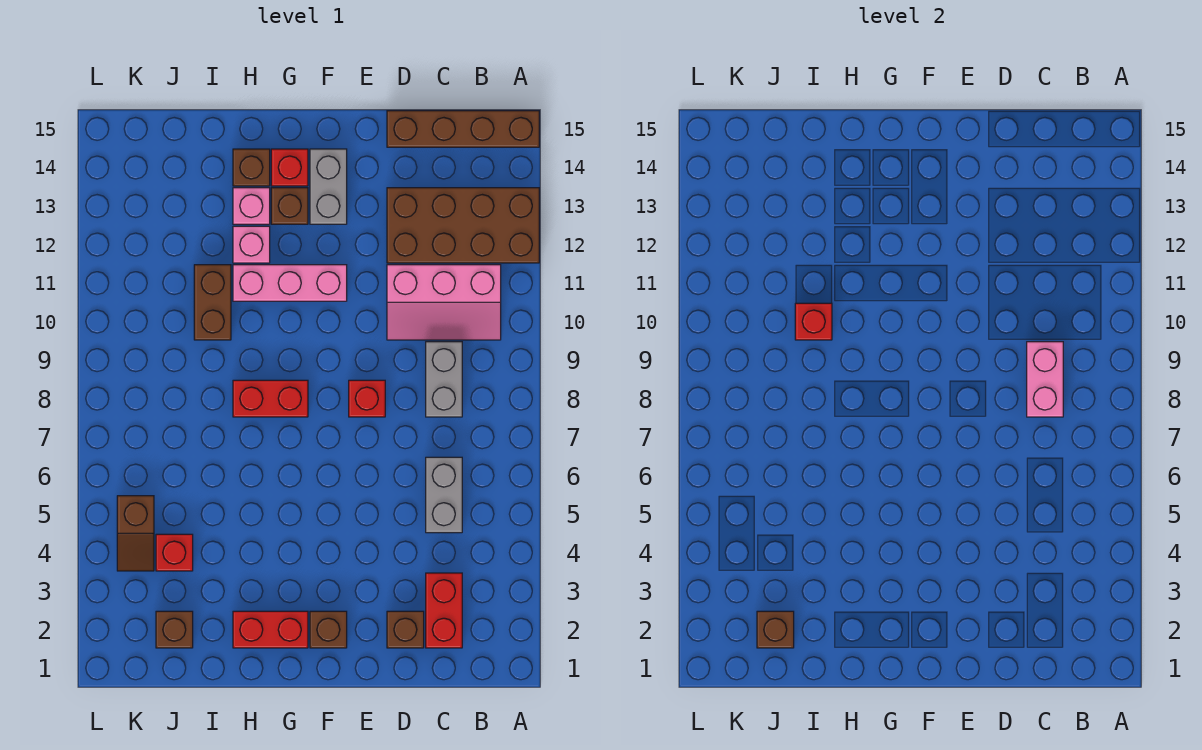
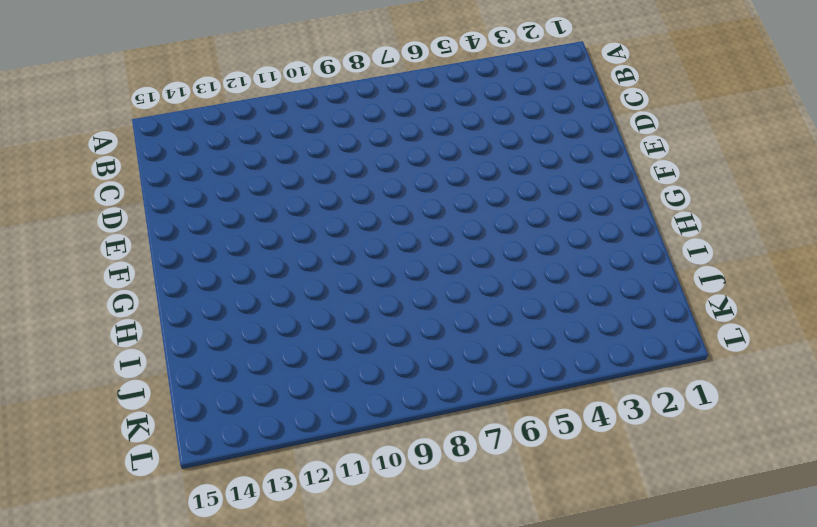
none -> brown 2x4 brick [387,188,539,263]
none -> brown 1x4 brick [387,111,539,147]
none -> pink 2x3 slope [387,265,501,340]

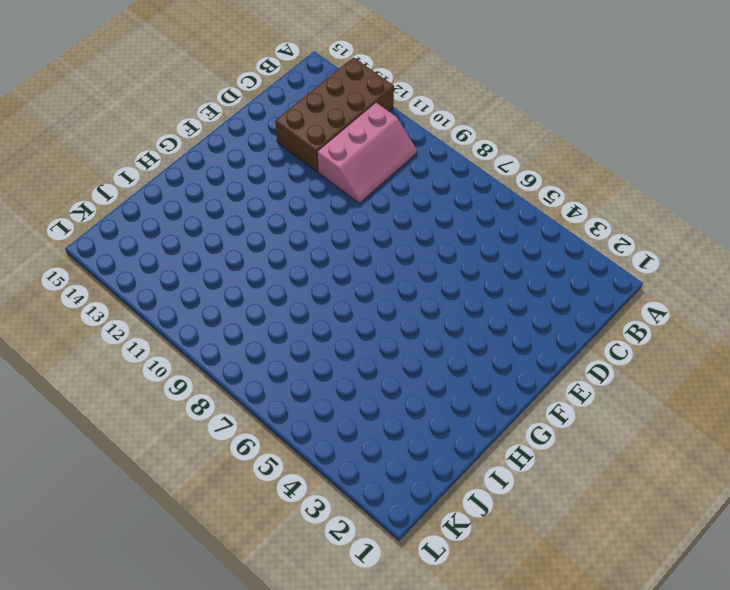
none -> brown 1x4 brick [387,111,539,147]
none -> red 1x2 brick [426,573,462,648]
none -> grey 1x2 brick [426,457,462,533]

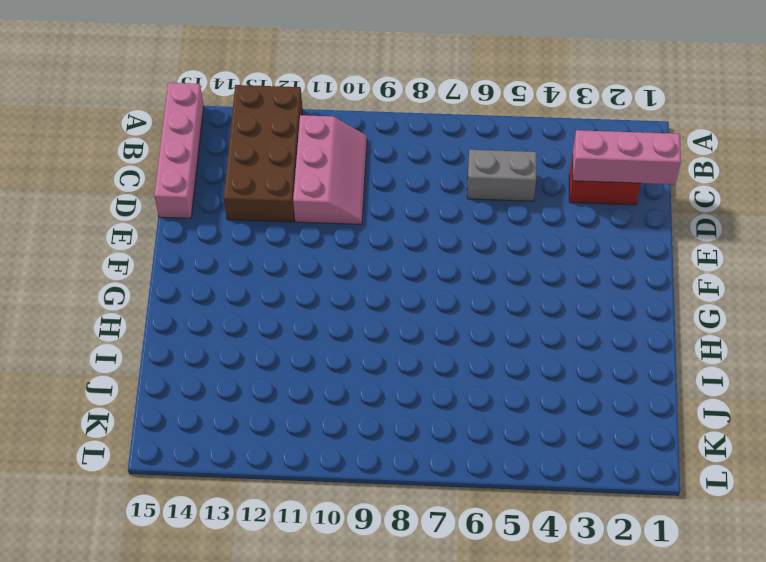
pink 1x4 brick [154,83,204,218] -> brown 1x4 brick [387,111,539,147]
pink 1x3 brick [573,130,681,184] -> pink 1x3 brick turned to [233,265,347,301]
none -> grey 1x2 brick [426,342,462,417]
none -> brown 1x1 brick [387,611,424,648]
none -> red 1x1 brick [349,380,385,417]

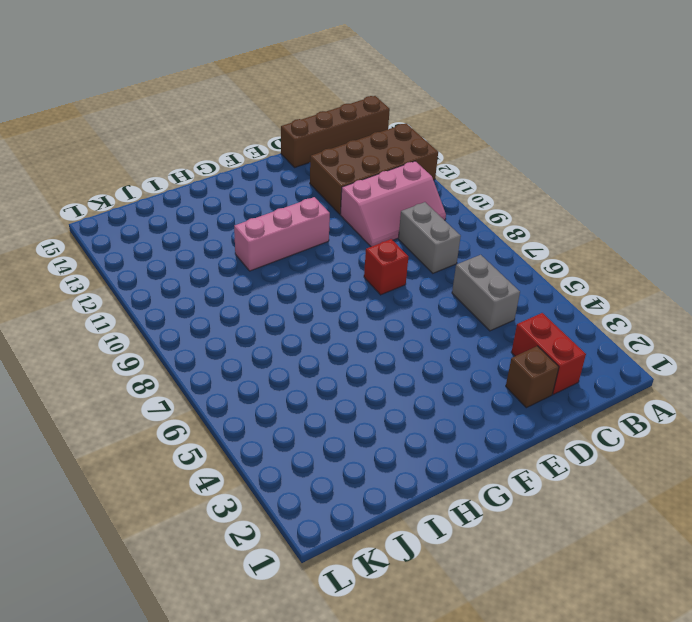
none -> brown 1x1 brick [310,611,347,648]
none -> grey 1x2 brick [310,149,347,224]
none -> red 1x2 brick [233,611,308,648]

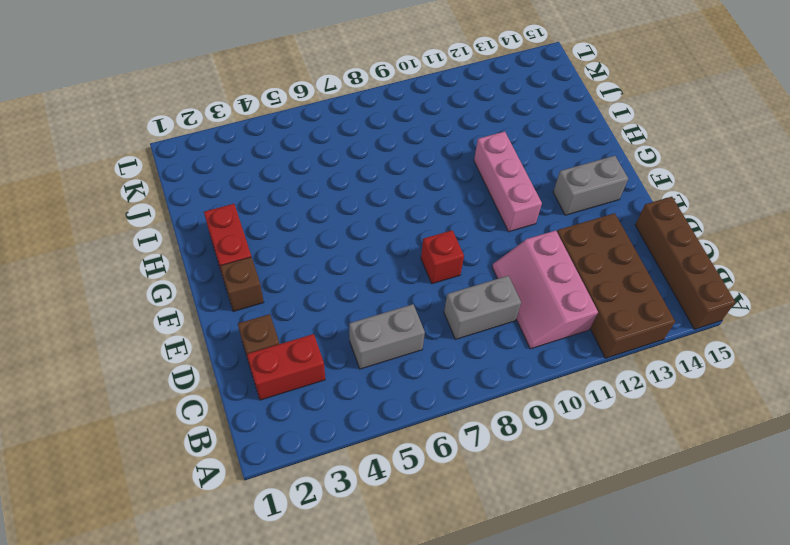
none -> red 1x2 brick [233,380,308,417]
none -> brown 1x1 brick [271,188,308,224]
none -> red 1x1 brick [271,149,308,186]

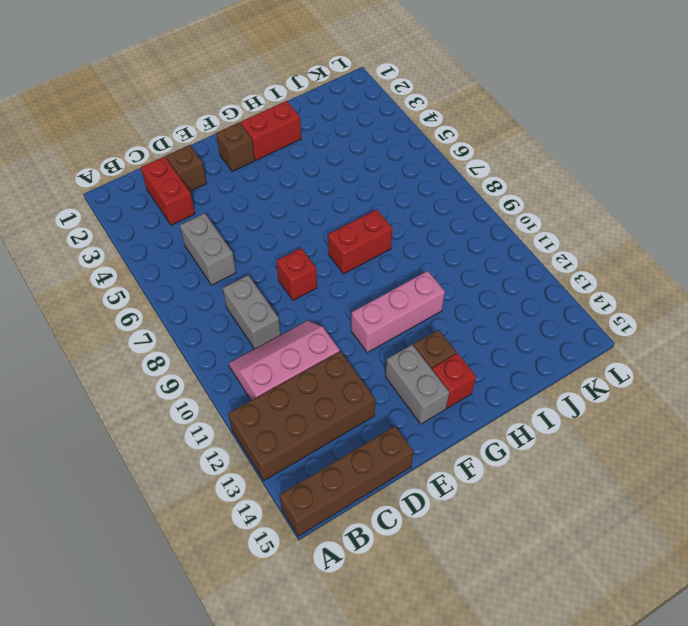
none -> pink 1x1 brick [233,226,270,263]
none -> pink 1x1 brick [233,188,270,224]
none -> brown 1x1 brick [233,149,270,186]

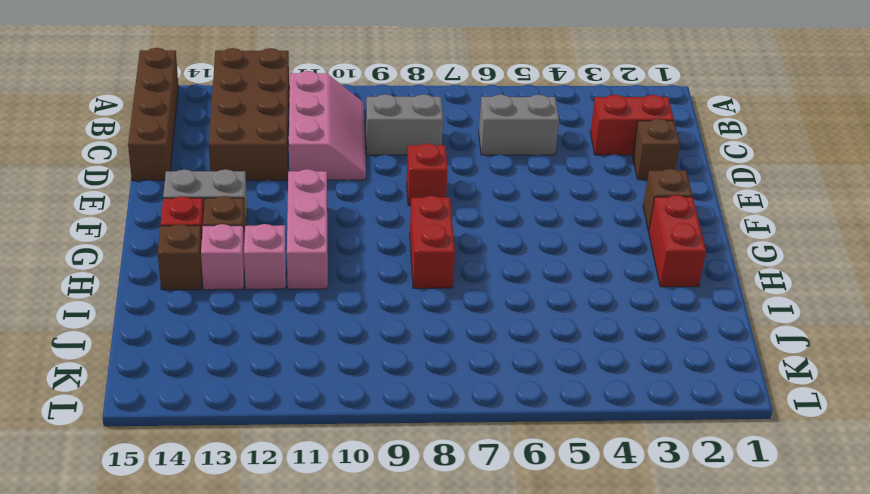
none -> brown 1x2 brick [194,265,231,340]
none -> brown 1x1 brick [156,611,193,648]
none -> red 1x1 brick [156,534,193,571]

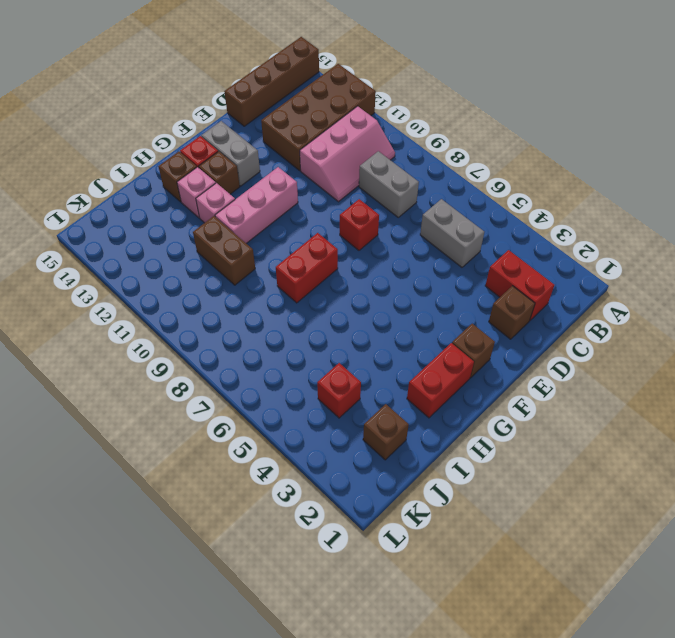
none -> brown 1x2 slope [117,496,154,571]
none -> pink 1x2 brick [1027,342,1063,417]
none -> red 1x1 brick [795,303,832,340]

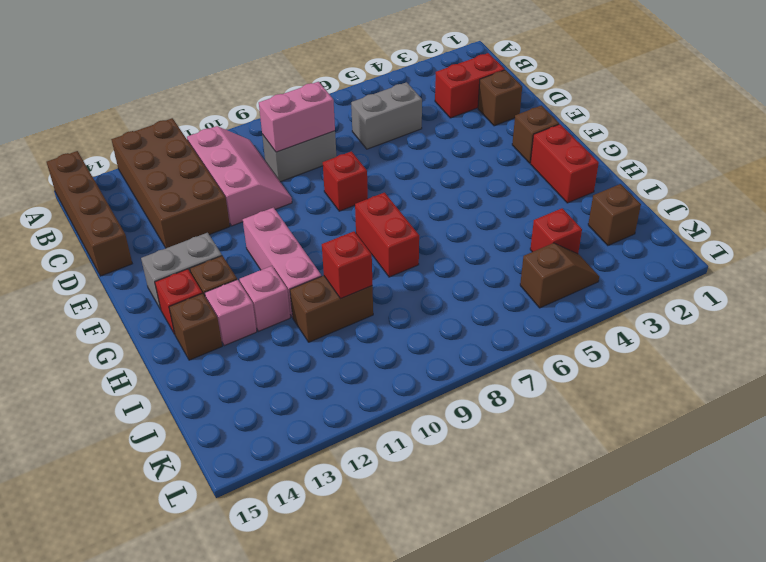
none -> brown 1x1 brick [757,611,794,648]

